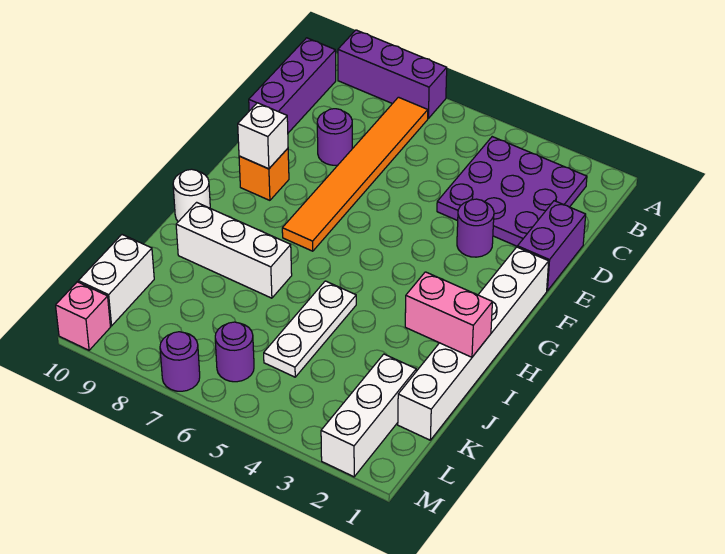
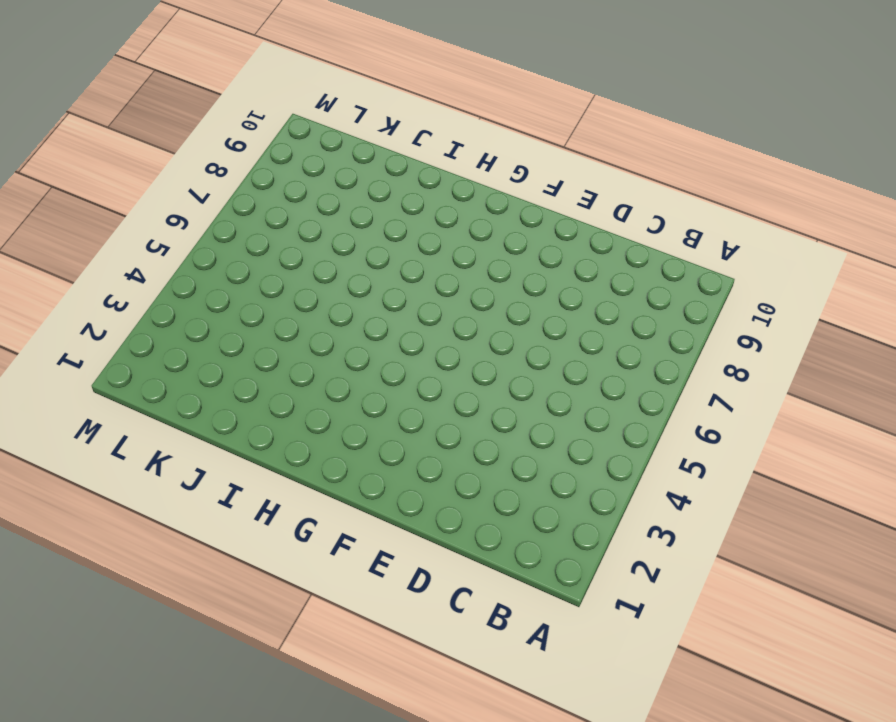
none -> purple 1x3 brick [338,30,447,118]
none -> purple 3x3 plate [437,137,587,247]
none -> orange 1x6 tile [282,97,428,251]

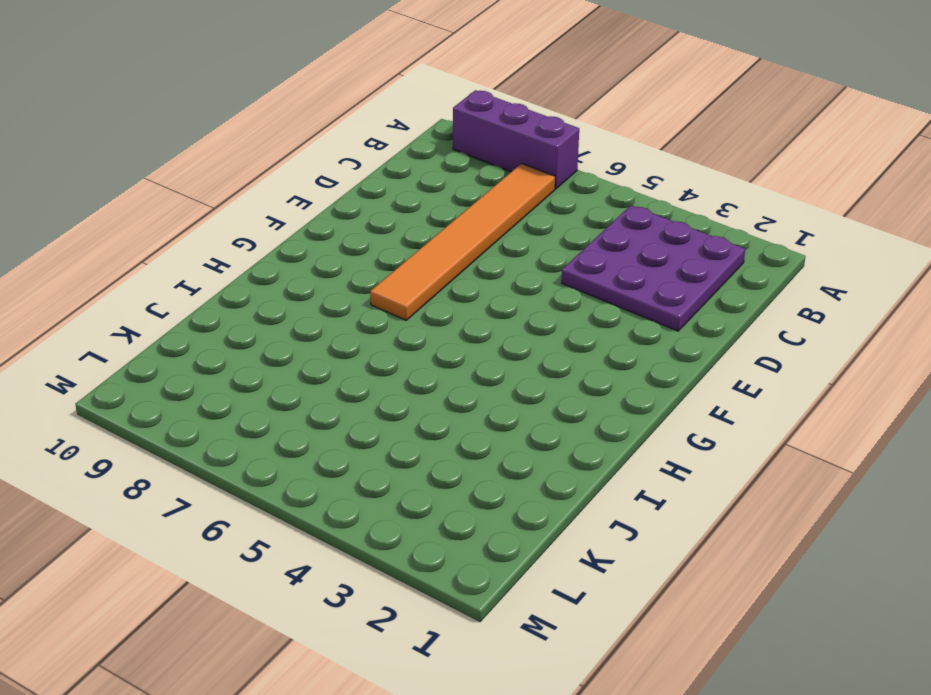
none -> purple 1x3 brick [249,38,336,133]
none -> purple 1x2 brick [518,201,586,291]
none -> purple 1x1 round brick [317,109,352,165]

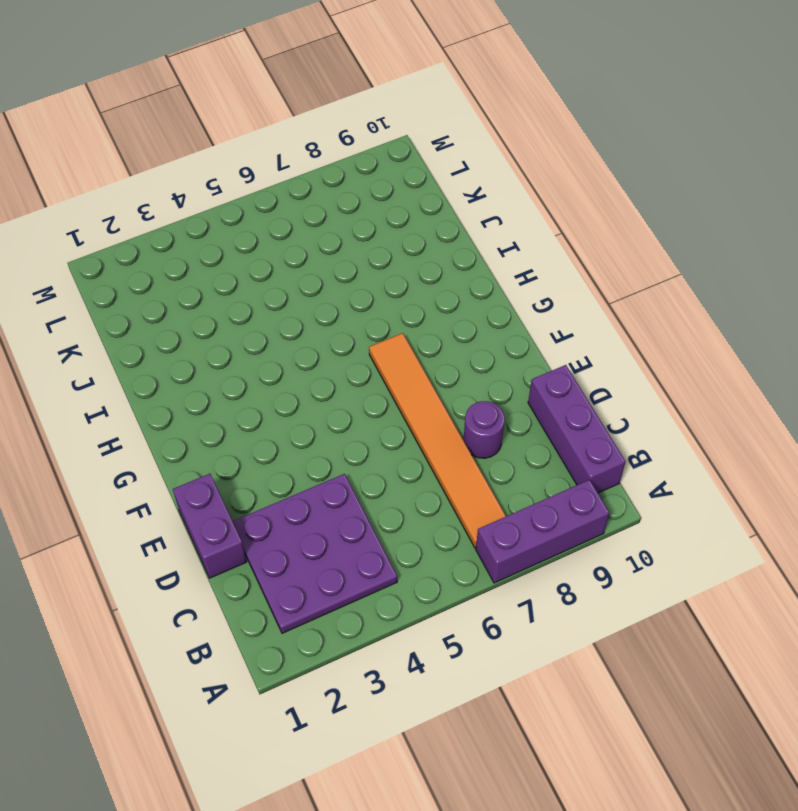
none -> purple 1x1 round brick [457,199,494,257]
none -> white 1x6 brick [398,247,549,440]
none -> orange 1x1 brick [239,149,289,200]

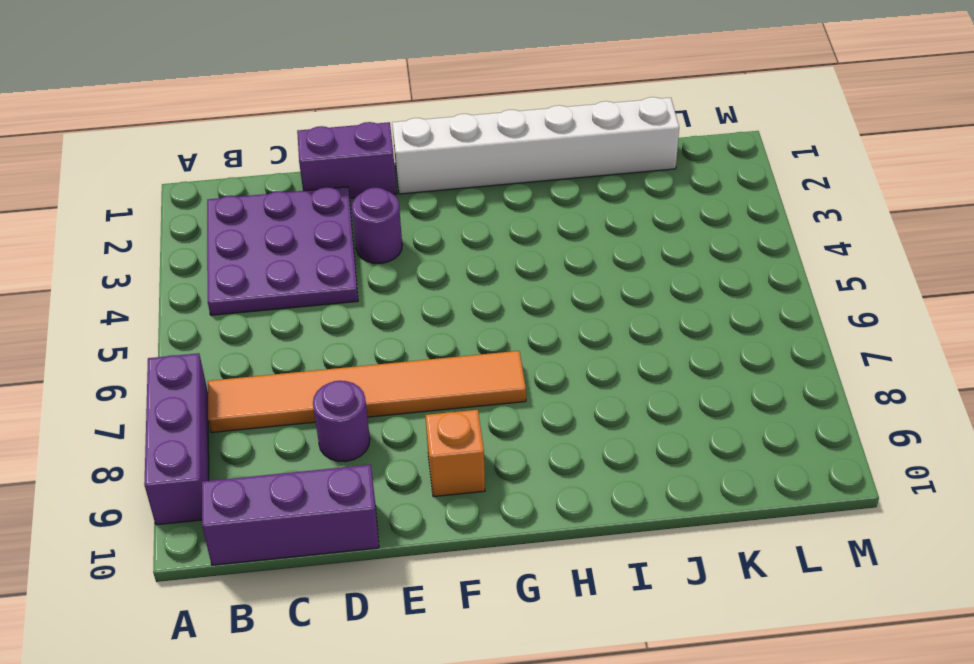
none -> white 1x1 round brick [173,169,210,222]
none -> white 1x3 plate [264,281,356,377]
none -> white 1x3 brick [176,202,292,298]

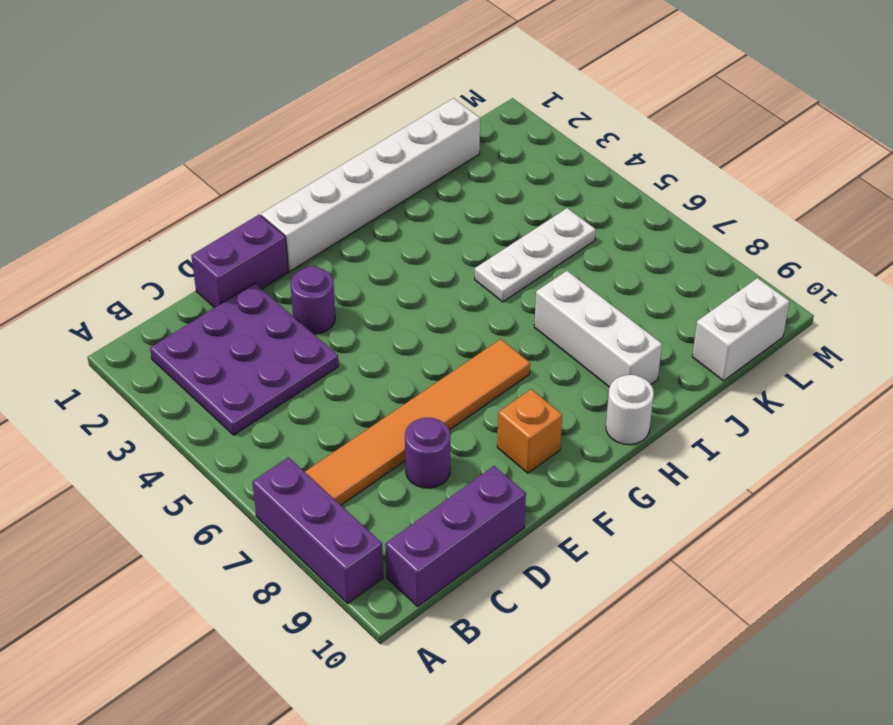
none -> white 1x3 brick [321,354,416,477]
none -> purple 1x1 round brick [215,322,254,382]
none -> purple 1x1 round brick [160,332,200,391]

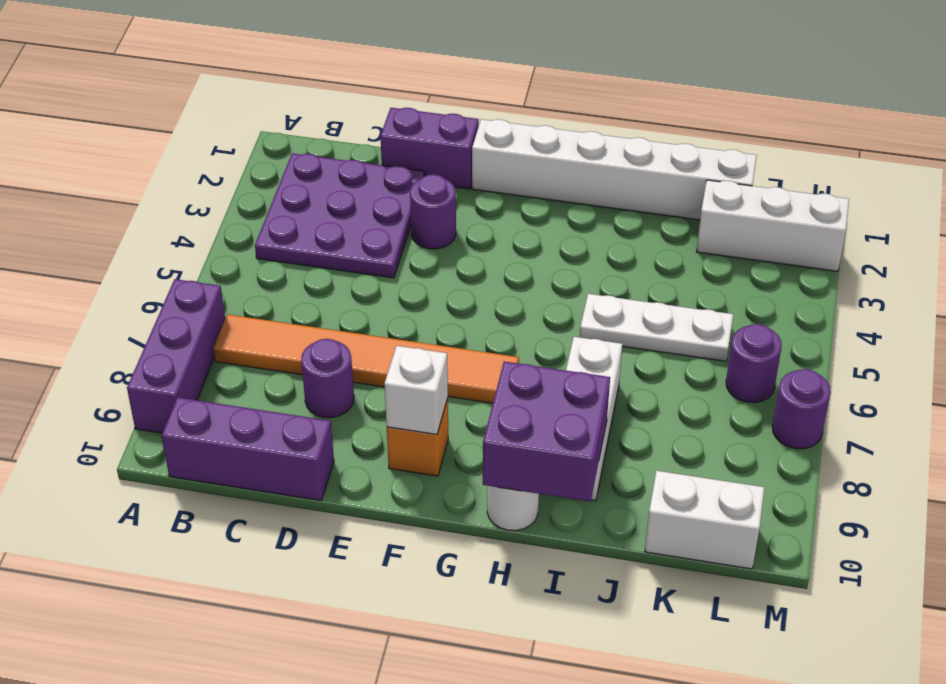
purple 2x2 brick [483,362,610,502] -> none
none -> pink 1x1 brick [56,282,110,350]
none -> pink 1x2 brick [405,272,492,357]

